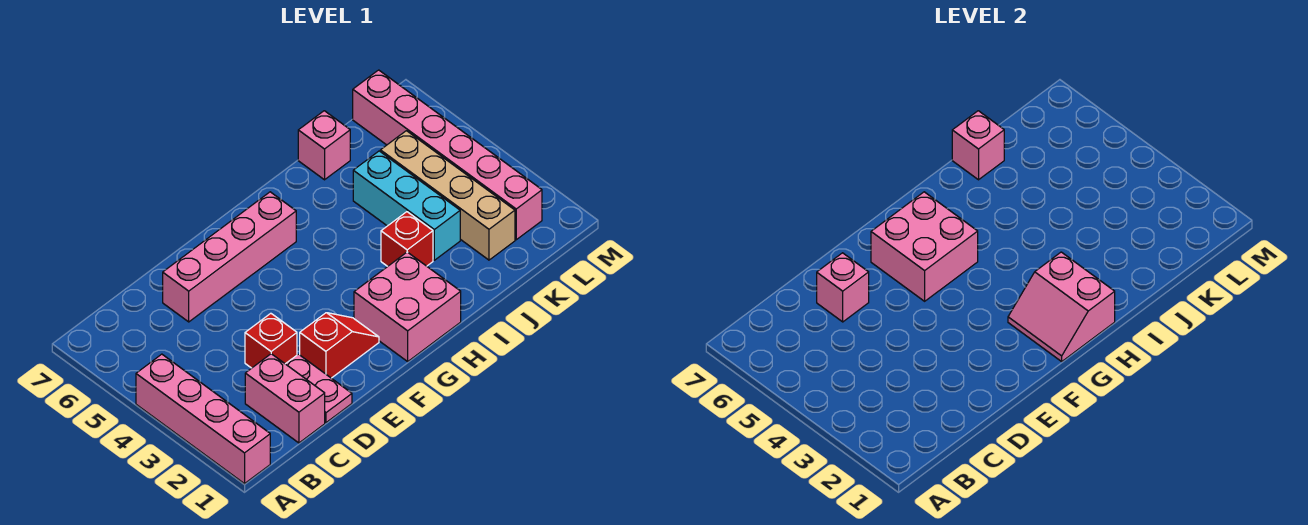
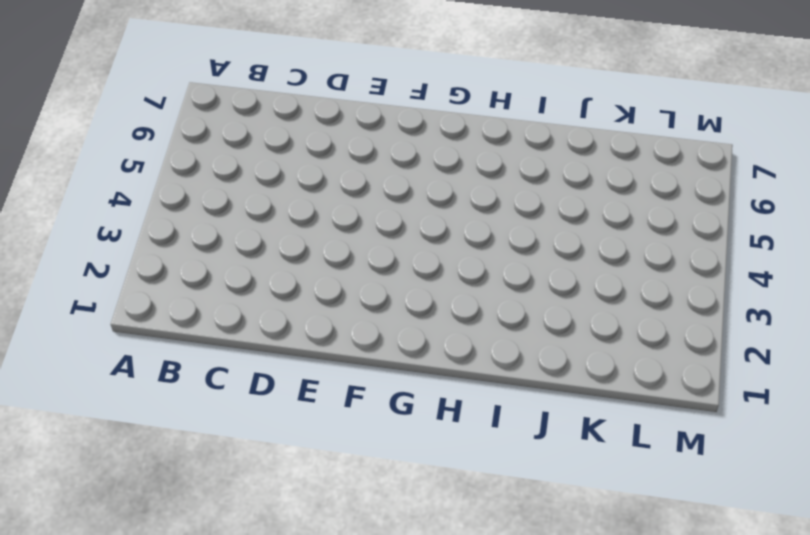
none -> pink 1x4 brick [136,354,270,484]
none -> pink 1x2 brick [245,354,325,443]
none -> pink 1x2 plate [286,354,352,423]

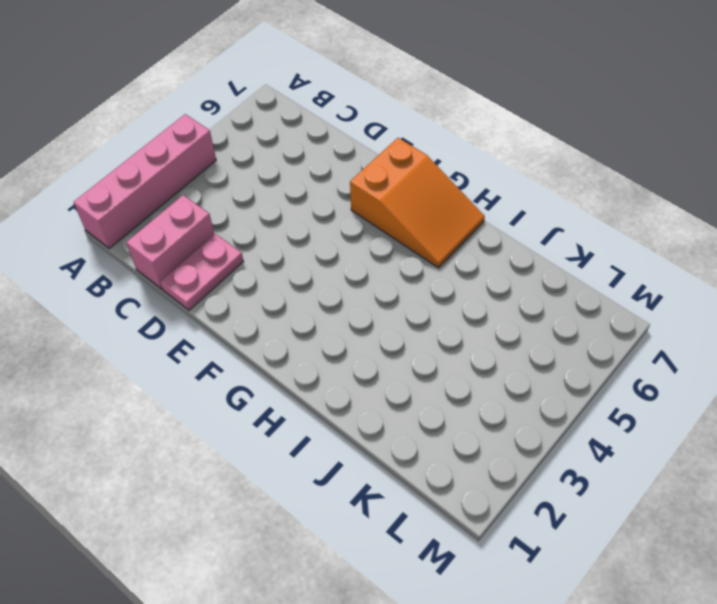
orange 2x3 slope [350,138,485,268] -> pink 1x4 brick [163,192,296,322]
none -> red 1x1 brick [245,313,297,368]
none -> red 1x2 slope [300,313,379,378]
none -> pink 2x2 brick [354,252,461,361]

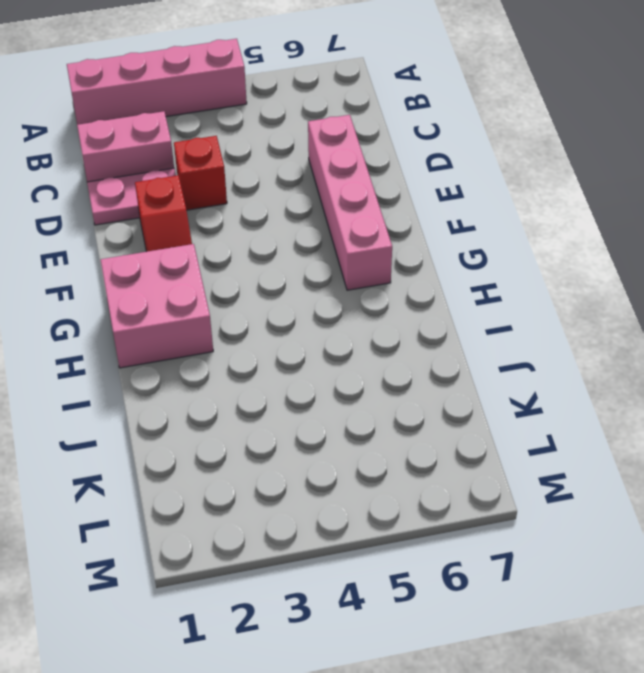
none -> red 1x1 brick [381,212,433,266]
none -> cyan 1x3 brick [353,151,460,260]
none -> pink 1x1 brick [298,111,350,180]

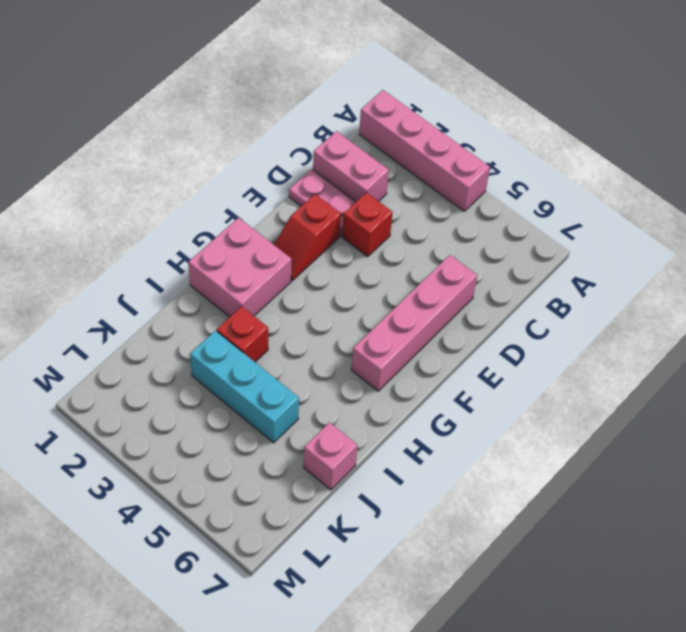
none -> tan 1x4 brick [380,131,515,260]
none -> pink 1x6 brick [353,70,542,240]
none -> pink 1x1 brick [817,253,869,322]

